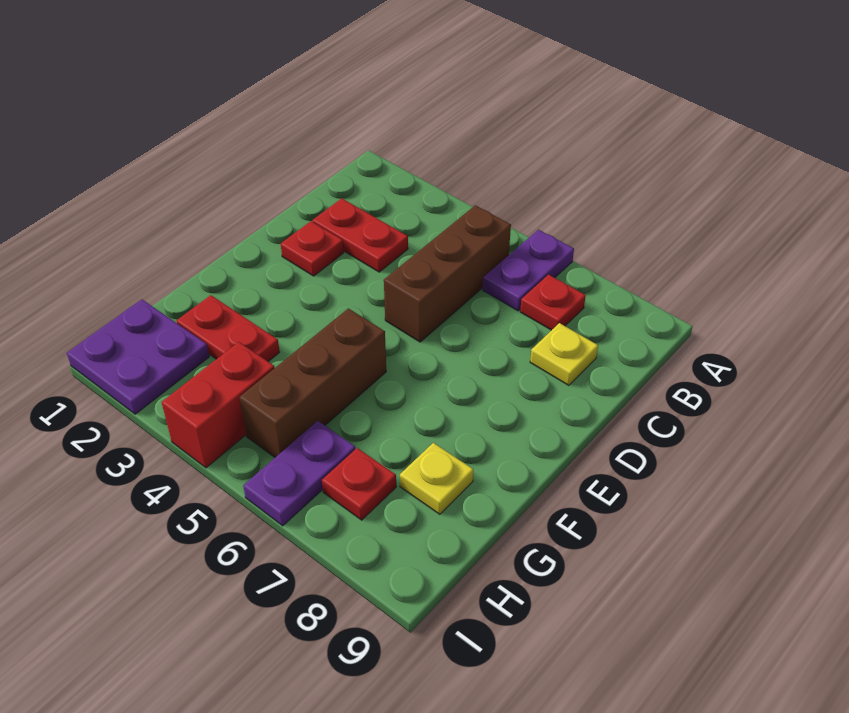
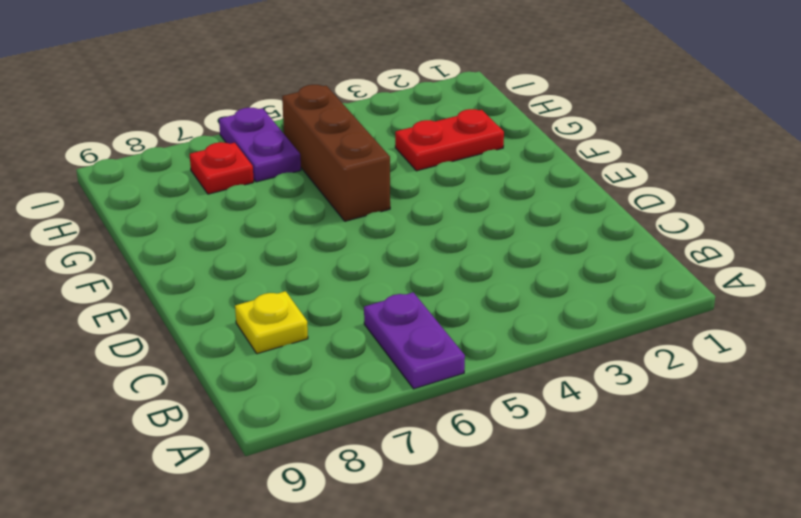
none -> brown 1x3 brick [384,205,511,342]
none -> red 1x1 plate [520,275,586,330]
none -> red 1x2 plate [313,198,408,272]

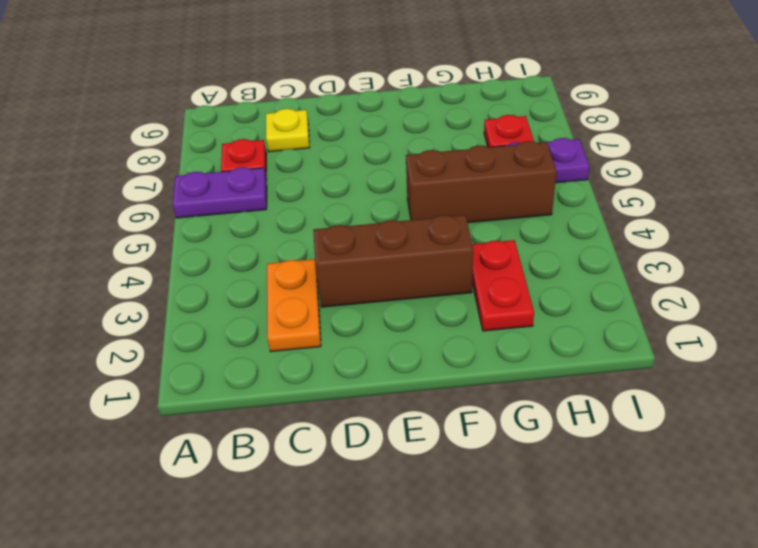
orange 1x2 plate [267,259,321,352] -> red 1x2 plate [313,198,408,272]
brown 1x3 brick [313,215,473,307] -> brown 1x3 brick moved to [384,205,511,342]
none -> red 1x1 plate [281,221,344,276]
none -> yellow 1x1 plate [400,443,473,514]
none -> purple 2x2 plate [67,300,209,414]

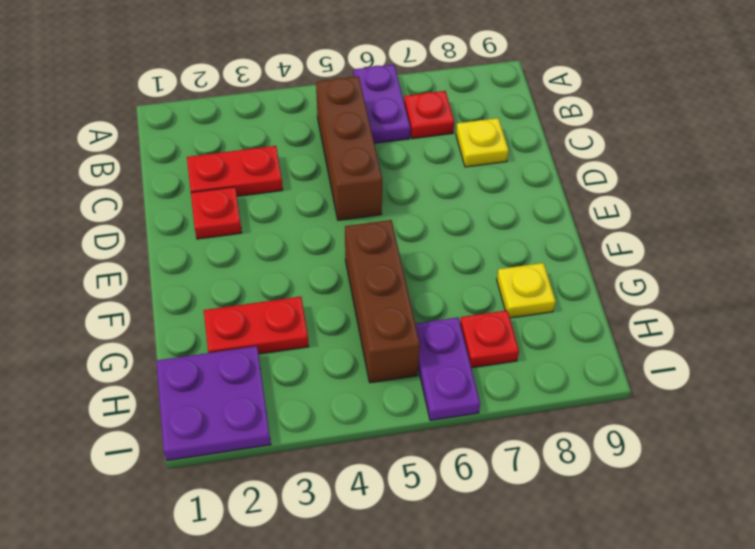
none -> red 1x2 brick [162,342,275,468]

